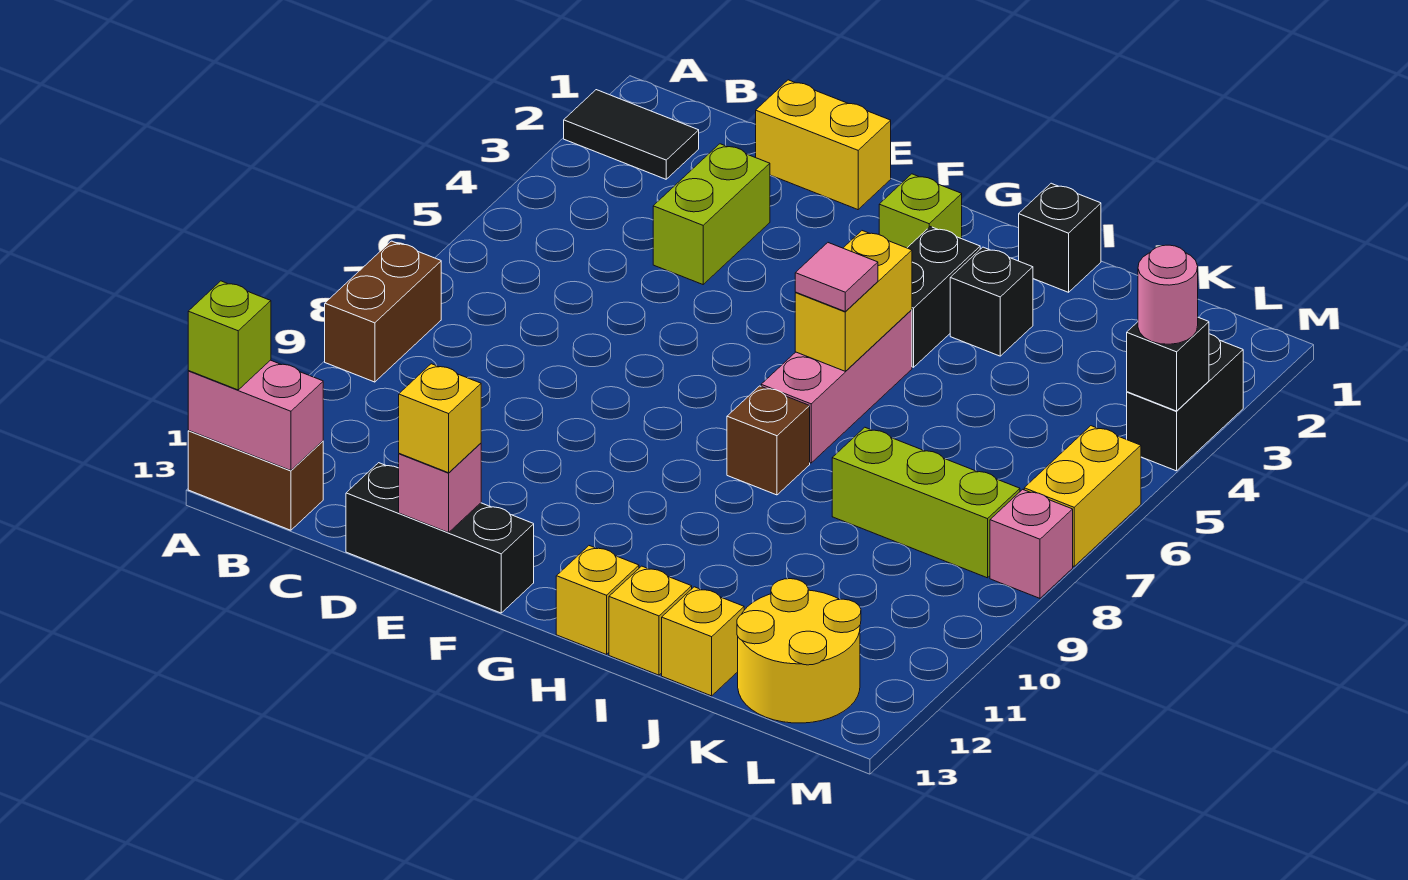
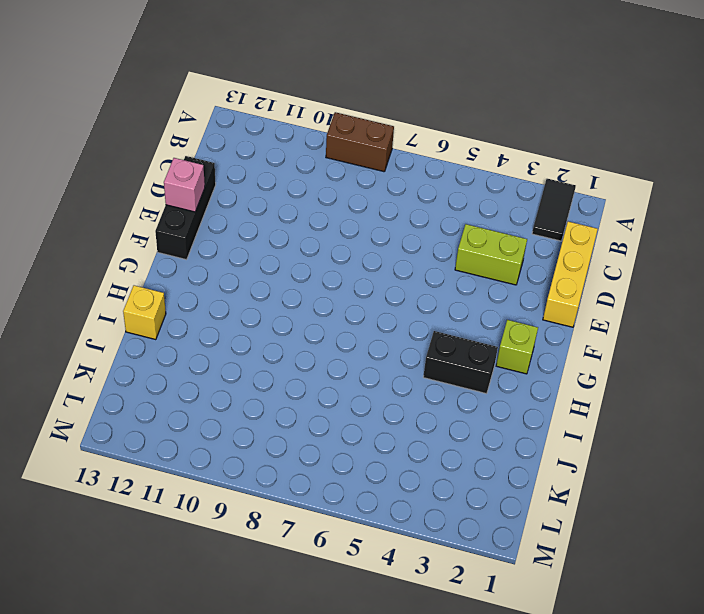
yellow 1x3 brick [543,222,598,327] -> yellow 1x2 brick [756,80,891,210]
none -> brown 1x2 brick [188,431,323,530]
none -> pink 1x3 brick [761,310,912,463]
none -> brown 1x1 brick [727,386,810,495]

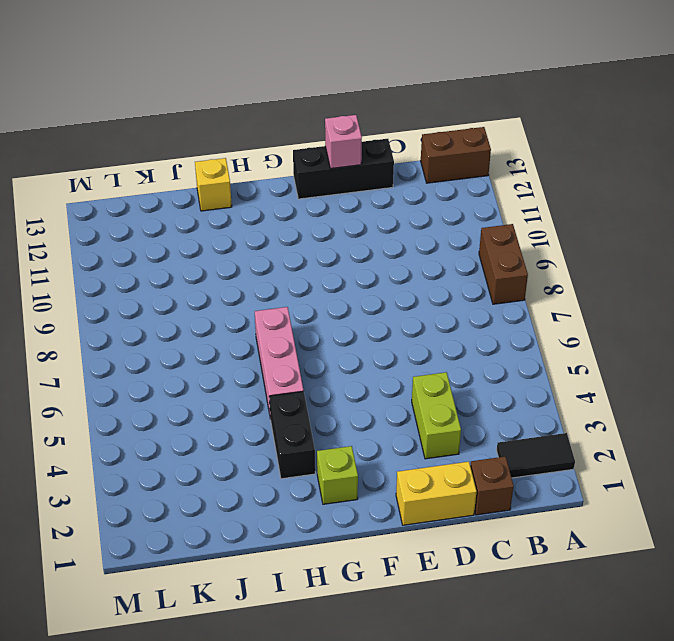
brown 1x1 brick [470,457,514,515] -> brown 1x1 brick moved to [727,386,810,495]
none -> yellow 1x1 brick [556,546,639,655]
none -> black 1x1 brick [1019,183,1101,292]
none -> black 1x1 brick [950,247,1033,356]

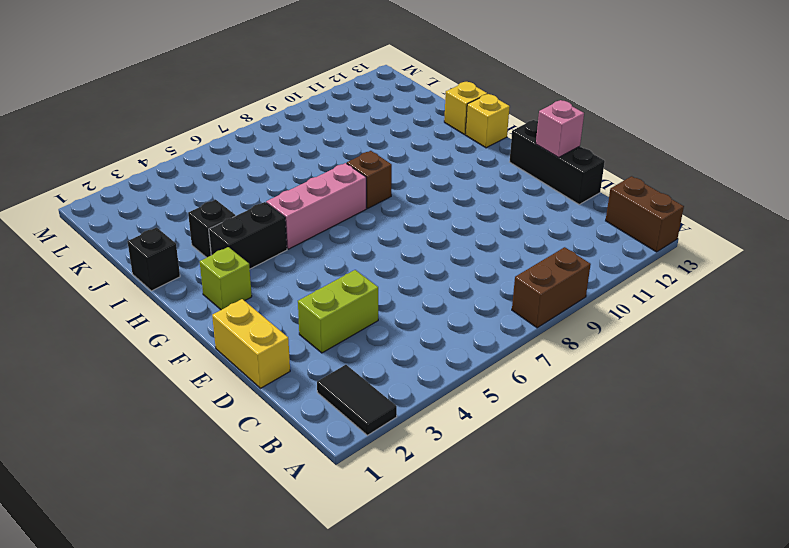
none -> lime 1x3 brick [832,427,1020,578]
none -> yellow 1x1 brick [662,587,744,696]
none -> yellow 2x2 round brick [737,579,861,723]

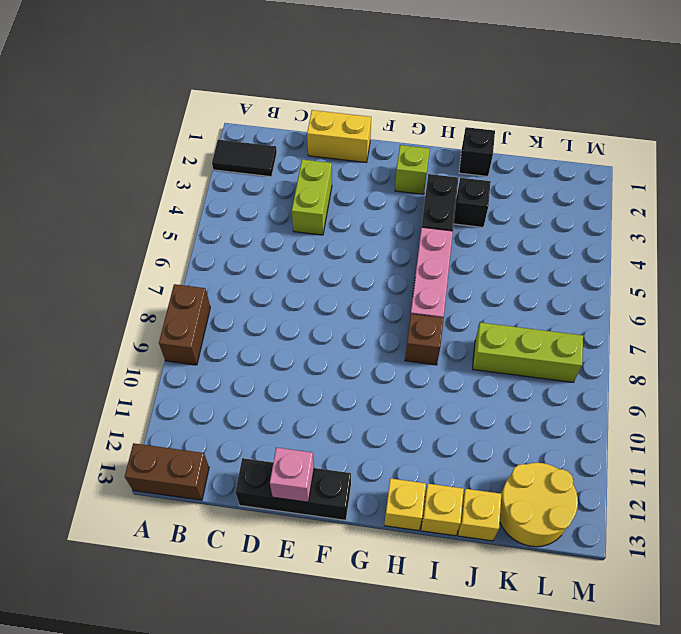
none -> black 1x2 brick [1127,334,1243,471]
none -> yellow 1x2 brick [1024,426,1141,566]
none -> pink 1x1 brick [990,489,1073,598]

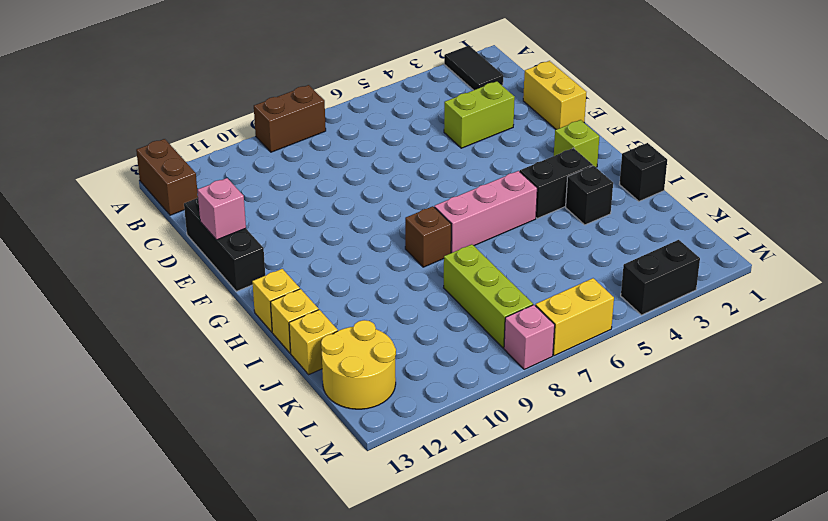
none -> pink 1x2 brick [188,360,323,470]
none -> yellow 1x2 brick [795,231,912,371]
none -> black 1x1 brick [1127,317,1209,411]

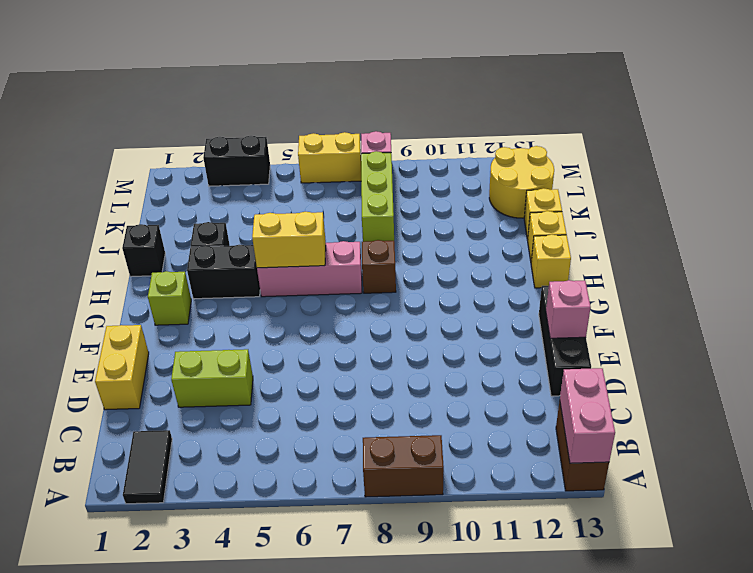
none -> black 1x1 brick [1127,317,1209,411]
none -> lime 1x1 brick [188,281,271,390]
none -> yellow 1x1 brick [399,364,481,473]

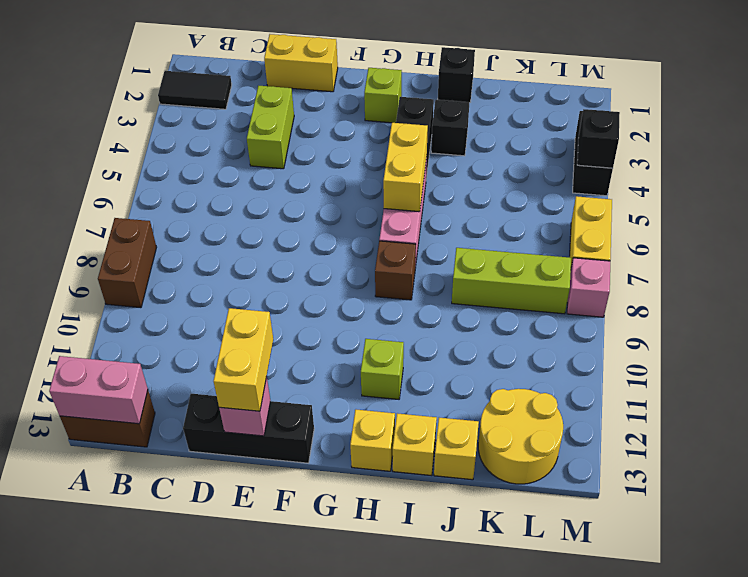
yellow 1x2 brick [214,308,273,411] -> yellow 1x1 brick [399,364,481,473]
lime 1x1 brick [361,339,404,399] -> lime 1x1 brick moved to [188,281,271,390]
none -> pink 1x1 tile [795,243,878,311]
none -> pink 1x1 round brick [1138,245,1198,344]

